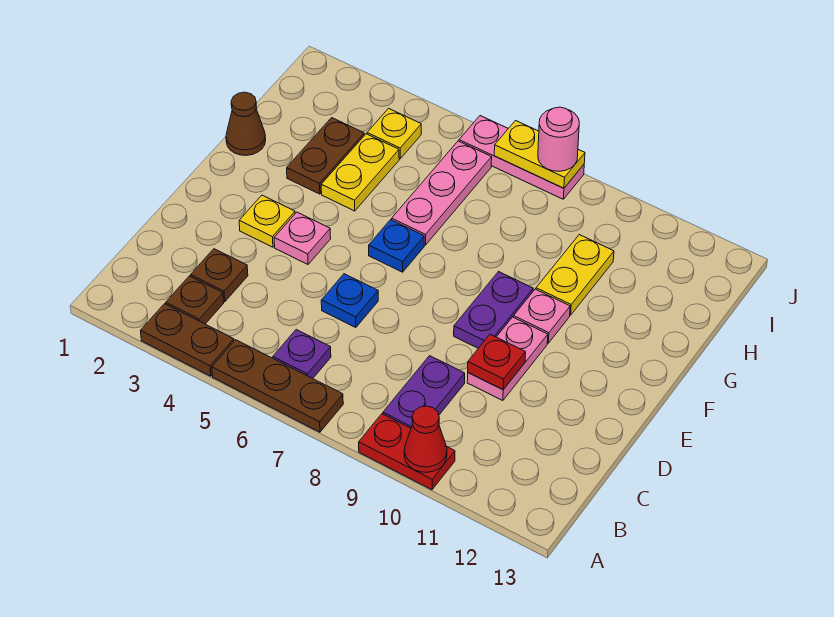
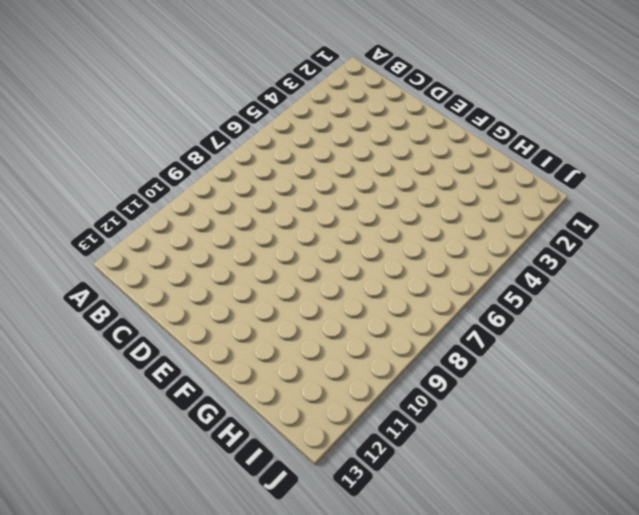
none -> brown 1x2 plate [140,304,234,376]
none -> brown 1x3 plate [212,340,343,432]
none -> red 1x2 plate [359,414,455,490]

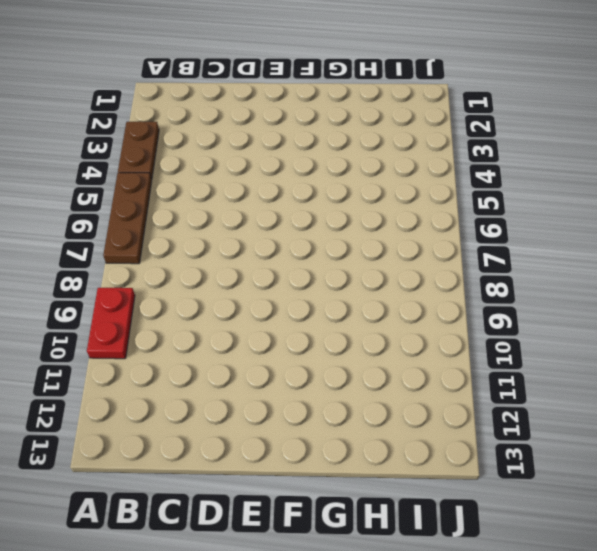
none -> brown 1x1 plate [166,276,224,324]
none -> purple 1x1 plate [273,330,331,378]
none -> purple 1x2 plate [383,356,465,428]

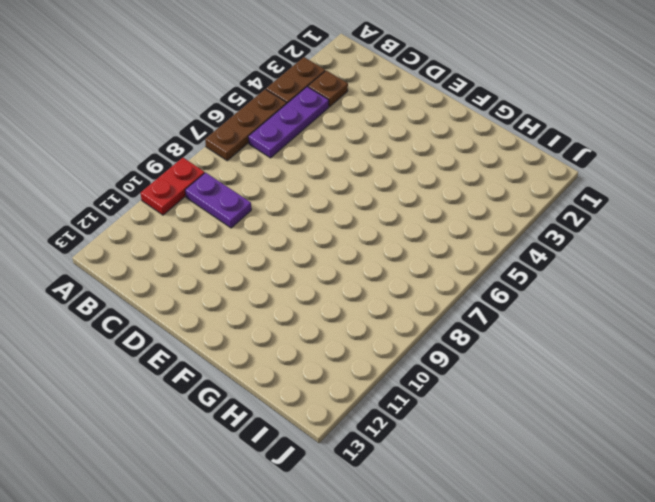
purple 1x3 plate [248,87,329,158] -> purple 1x1 plate [273,330,331,378]
none -> brown 1x1 plate [191,249,248,302]
none -> blue 1x1 plate [321,274,378,327]
none -> pink 1x2 plate [467,317,548,401]

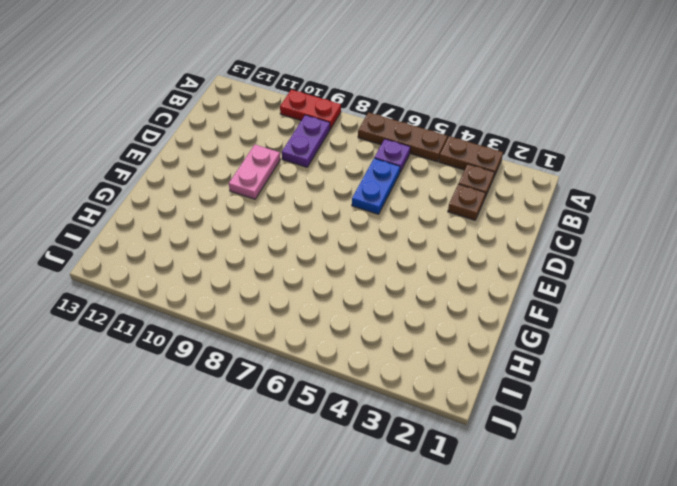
blue 1x2 plate [352,158,400,214] -> blue 1x1 plate [321,274,378,327]
none -> yellow 1x1 plate [239,195,295,247]
none -> pink 1x1 plate [274,212,331,264]
none -> purple 1x2 plate [454,272,533,348]

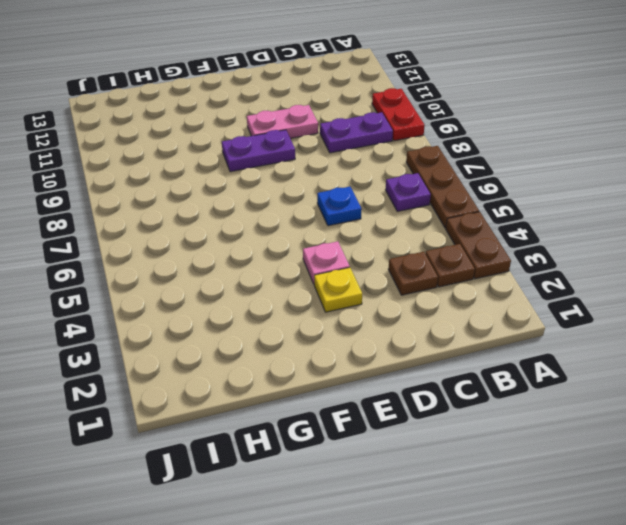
none -> blue 1x1 plate [369,220,424,272]
none -> pink 1x1 plate [514,289,570,343]
none -> brown 1x1 cone [226,92,266,155]

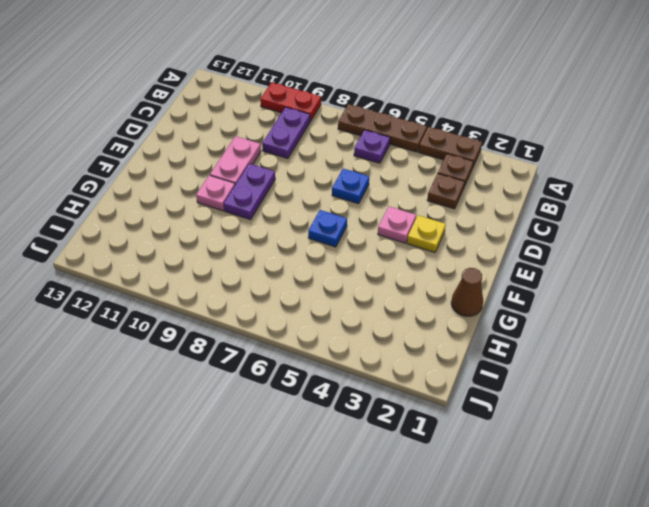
none -> brown 1x2 plate [287,118,364,194]
none -> yellow 1x2 plate [321,134,399,211]
none -> pink 1x3 plate [392,141,492,245]

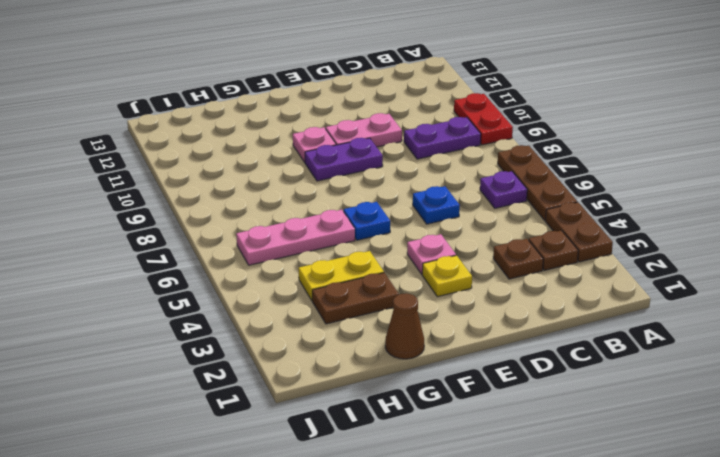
none -> yellow 1x2 plate [536,235,614,315]
none -> yellow 1x1 plate [367,108,421,159]
none -> pink 1x3 plate [459,116,584,199]

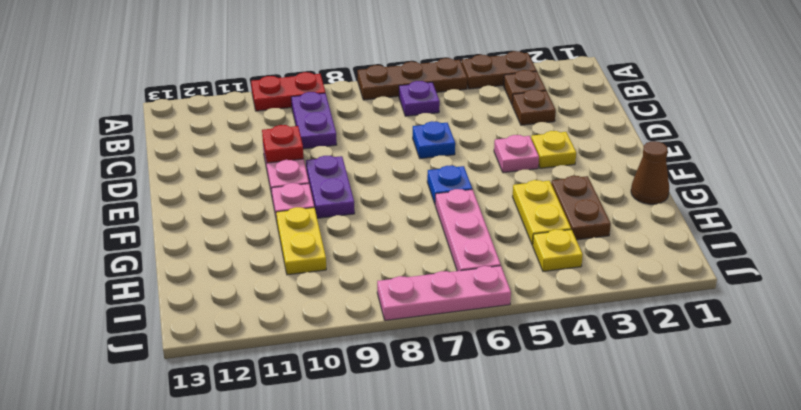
none -> red 1x1 cone [404,406,447,472]
none -> yellow 1x2 plate [494,121,585,188]
none -> pink 1x1 round brick [538,107,579,171]

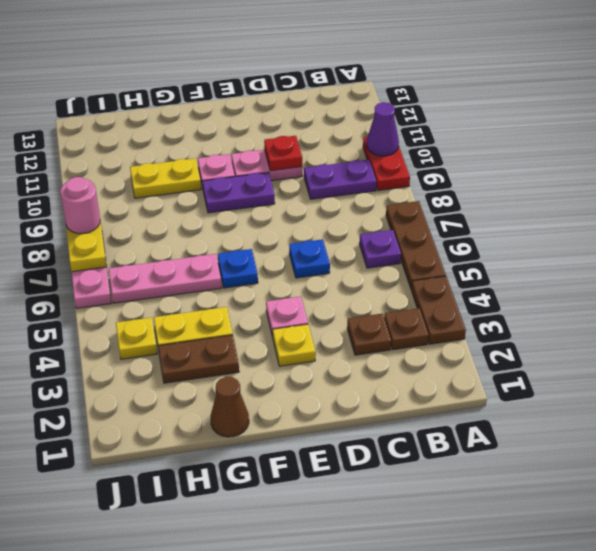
purple 1x1 cone [367,102,399,156] -> red 1x1 cone [404,406,447,472]

